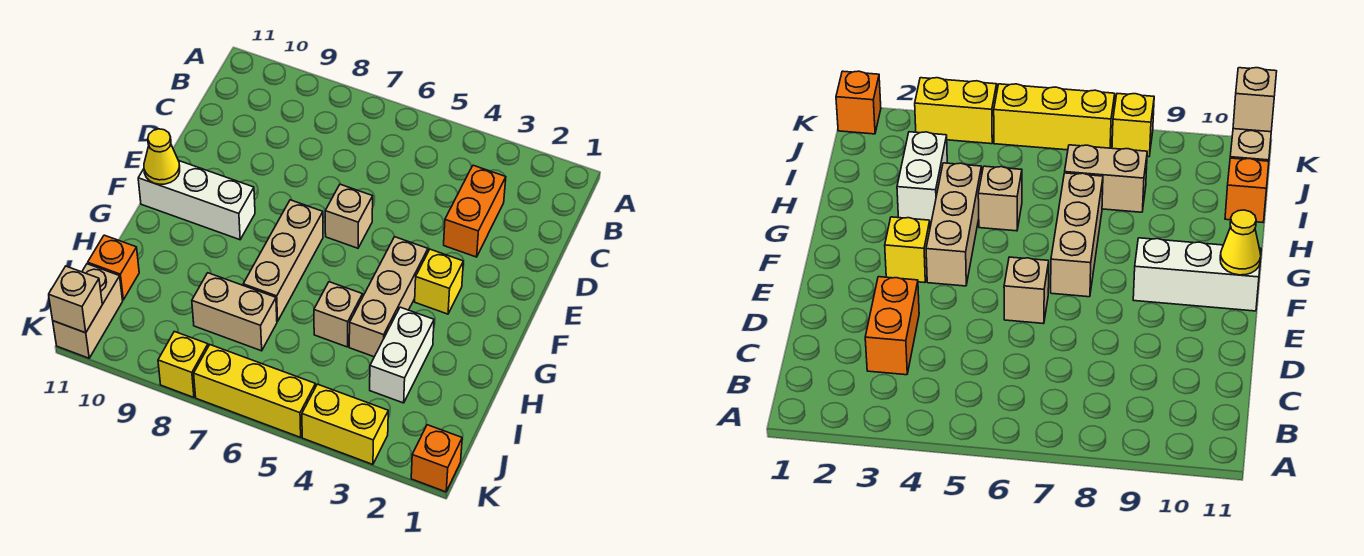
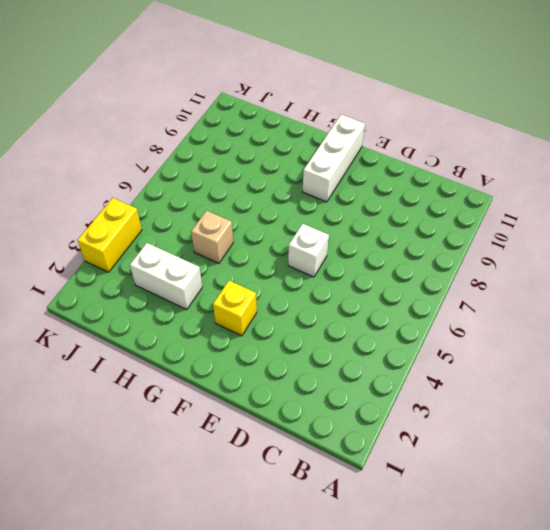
white 1x1 brick [288,224,329,277] -> tan 1x1 brick [325,184,373,248]
none -> orange 1x2 brick [444,165,506,257]
none -> tan 1x3 brick [349,237,428,357]
none -> tan 1x3 brick [243,200,323,322]

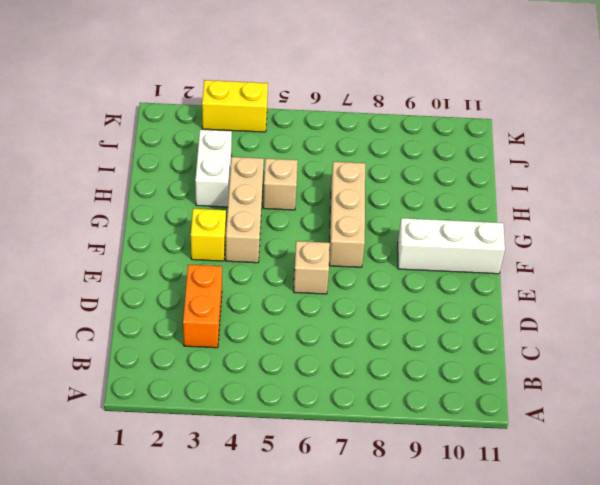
none -> tan 1x2 brick [192,273,277,351]
none -> orange 1x1 brick [88,235,139,300]
none -> tan 1x2 brick [53,264,123,358]

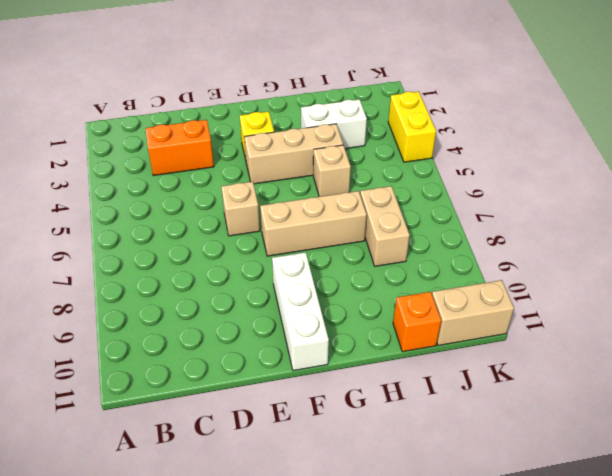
none -> orange 1x1 brick [411,425,462,492]
none -> yellow 1x3 brick [194,345,316,437]
none -> yellow 1x1 brick [158,331,208,397]

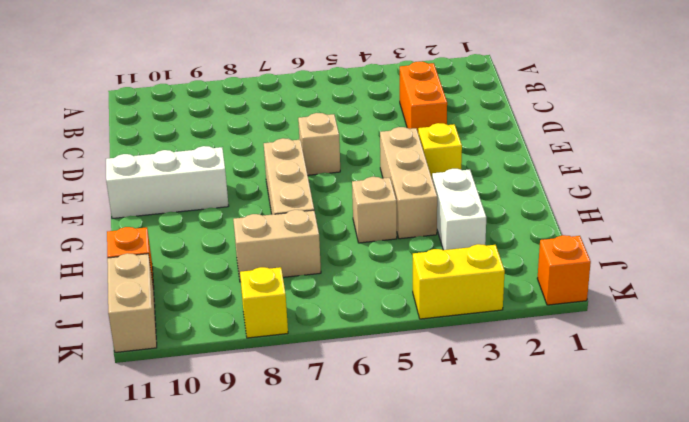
none -> yellow 1x3 brick [194,345,316,437]
none -> yellow 1x1 cone [144,129,180,184]
none -> tan 1x1 brick [49,266,102,333]

